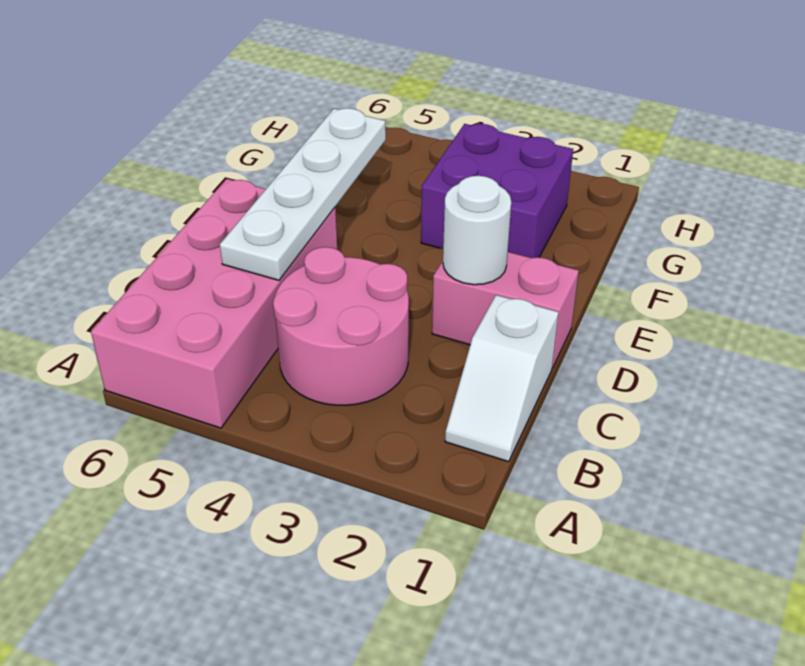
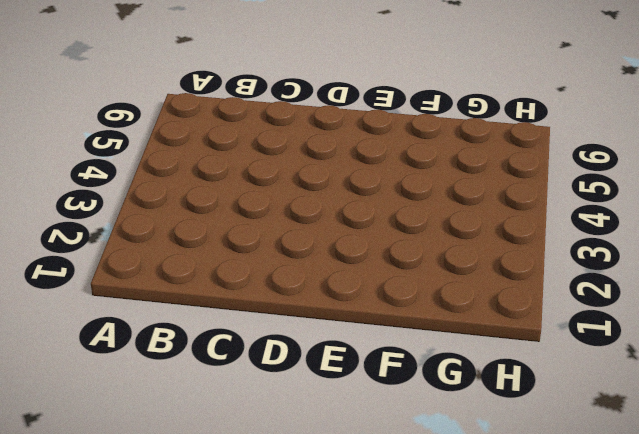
none -> pink 2x4 brick [91,179,337,428]
none -> white 1x2 slope [445,295,558,462]

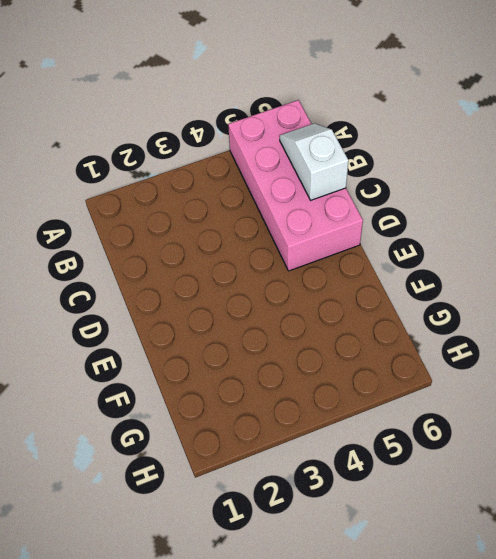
white 1x2 slope [280,124,349,200] -> white 1x2 slope moved to [445,295,558,462]
none -> pink 2x2 round brick [273,247,409,405]
none -> pink 1x2 brick [432,252,579,368]

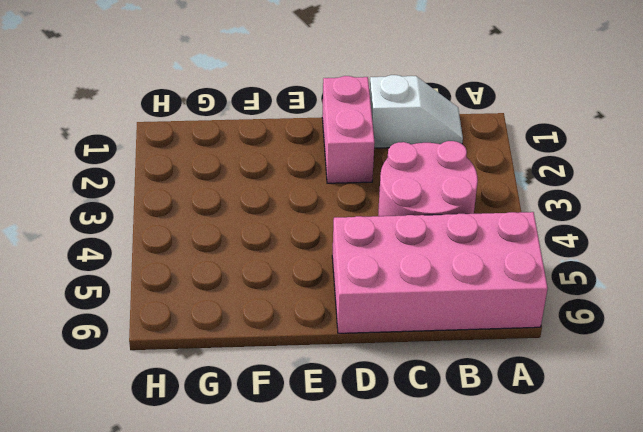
none -> purple 2x2 brick [421,124,573,258]
none -> white 1x4 plate [220,108,386,280]

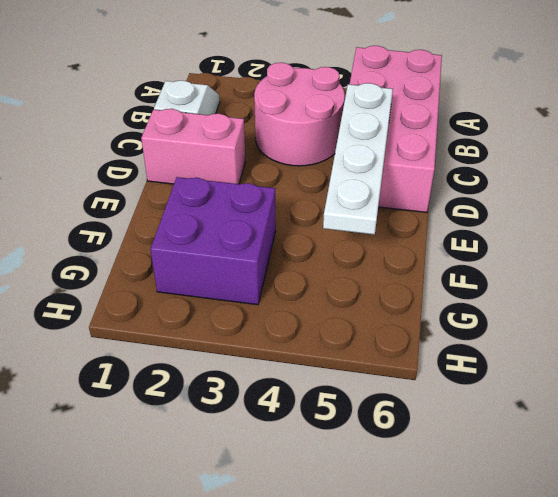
none -> white 1x1 round brick [443,176,511,285]

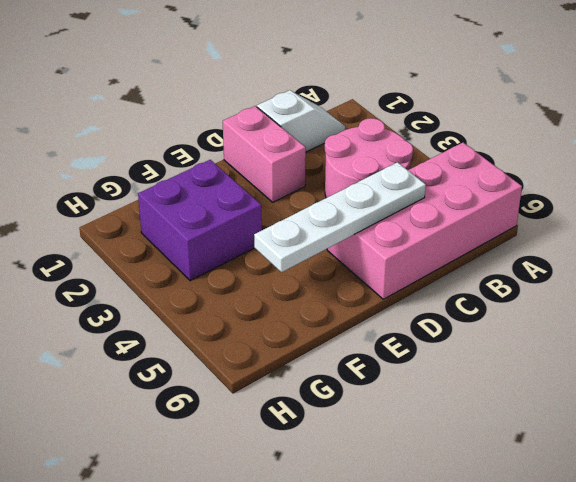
none -> white 1x1 round brick [443,176,511,285]

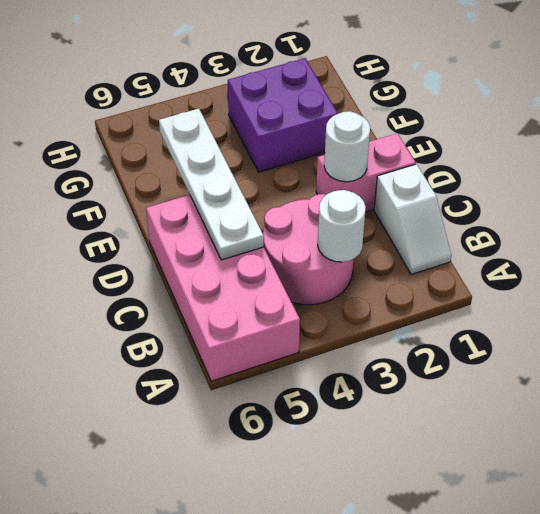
white 1x1 round brick [318,190,366,262] -> none

